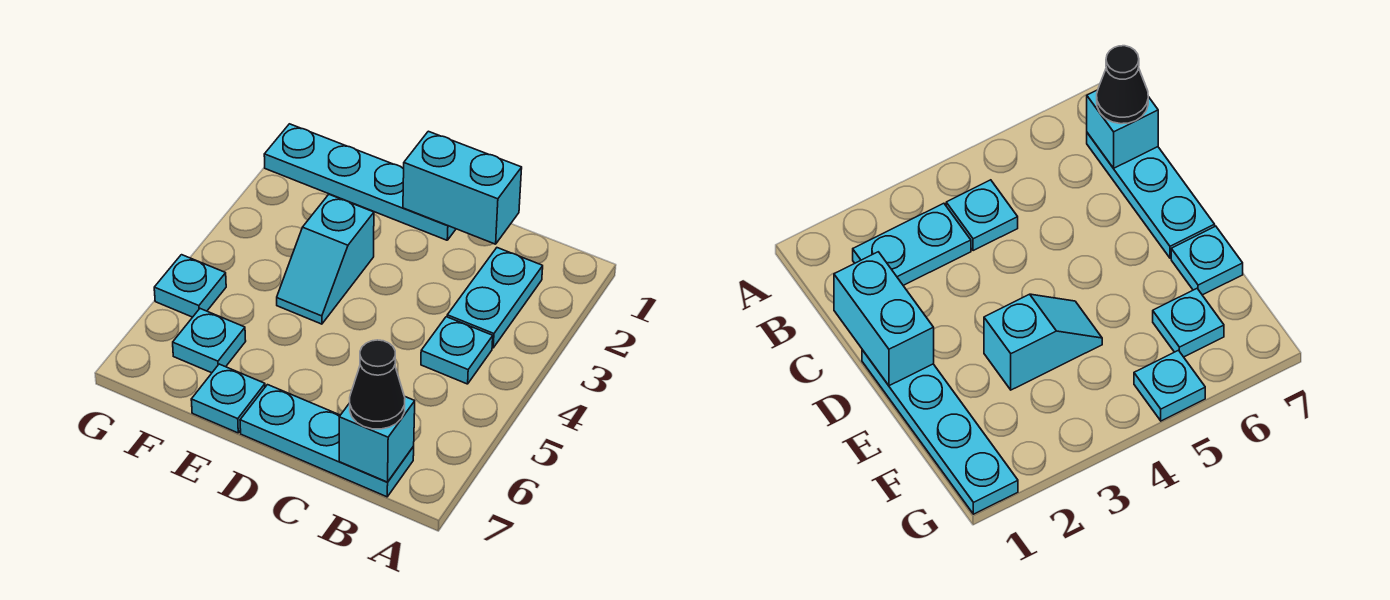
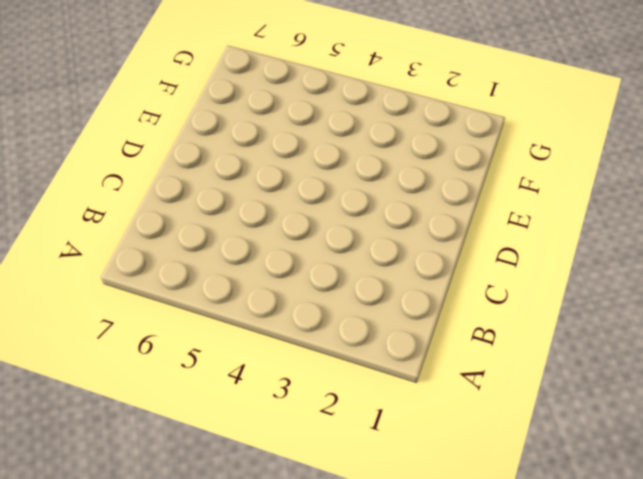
none -> cyan 1x2 plate [447,248,543,348]
none -> cyan 1x1 plate [421,317,493,384]

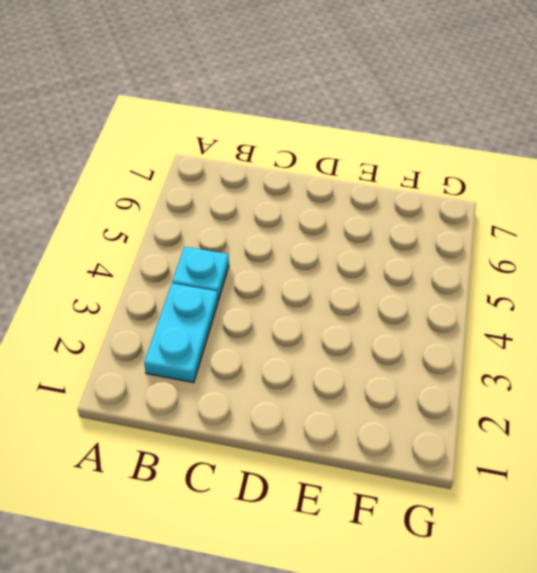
none -> cyan 1x3 plate [240,385,414,497]
none -> cyan 1x4 plate [264,124,456,240]

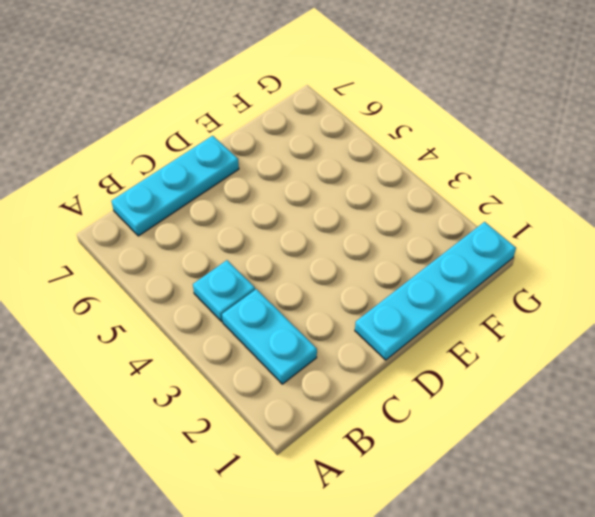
none -> cyan 1x2 slope [277,195,374,324]
none -> cyan 1x1 plate [191,364,265,433]

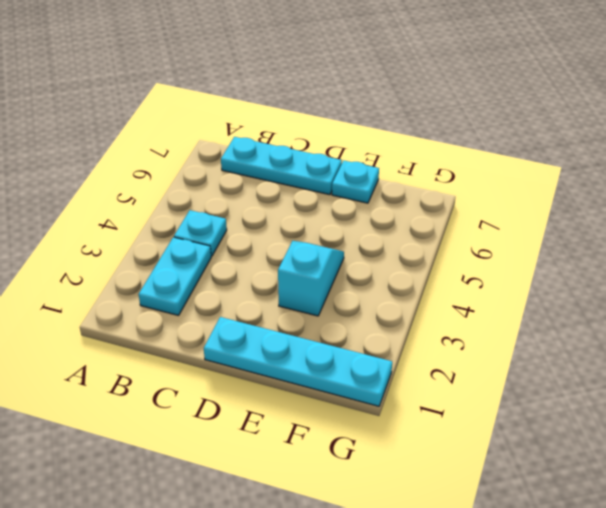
none -> cyan 1x1 plate [173,309,246,373]
none -> cyan 1x1 plate [154,255,226,317]

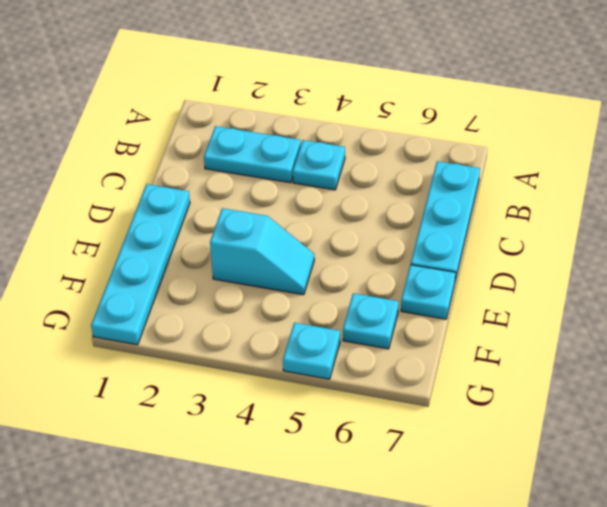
none -> cyan 1x1 brick [339,397,415,482]
none -> cyan 1x2 brick [403,131,522,244]

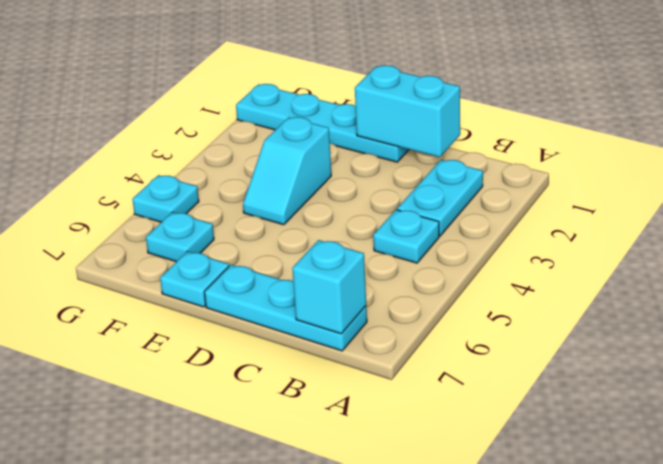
none -> black 1x1 cone [350,340,405,429]

